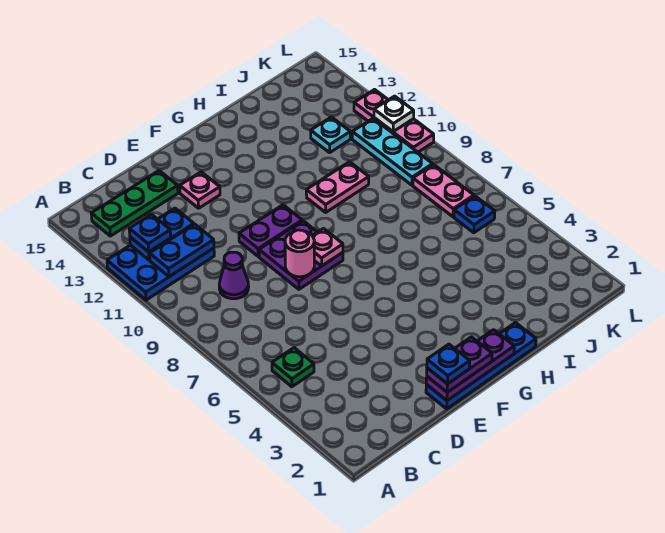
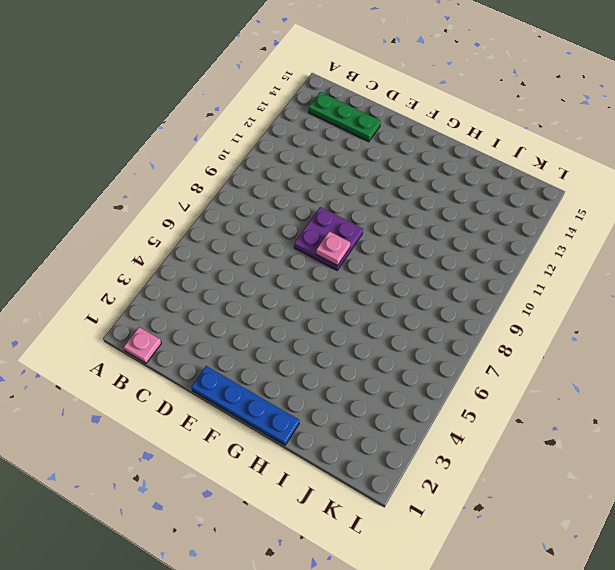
pink 1x1 plate [124,327,161,363] -> pink 1x1 plate moved to [180,172,220,208]
none -> blue 2x3 plate [107,245,214,300]
none -> green 1x1 plate [272,348,314,387]
none -> purple 1x1 cone [219,252,249,299]

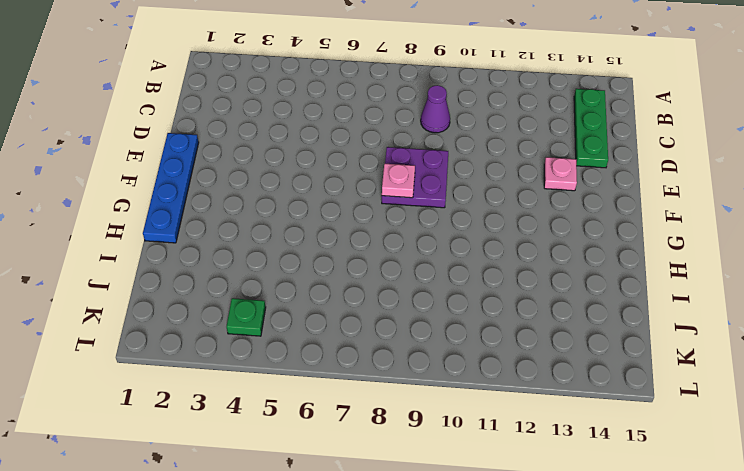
green 1x1 plate [227,298,266,336] -> green 1x1 plate moved to [272,348,314,387]
none -> blue 2x3 plate [107,245,214,300]
none -> purple 1x2 plate [239,205,302,256]
none -> pink 1x2 plate [306,162,369,212]

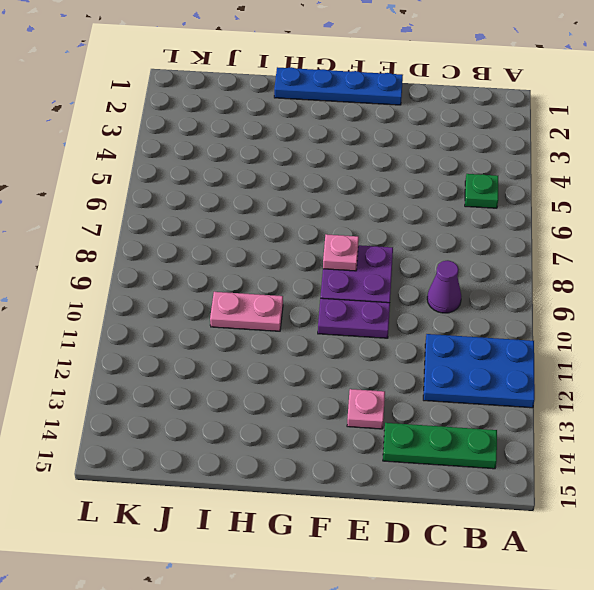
none -> cyan 1x1 plate [311,117,350,153]
none -> blue 1x1 plate [454,196,495,233]
none -> pink 1x2 plate [413,165,474,217]

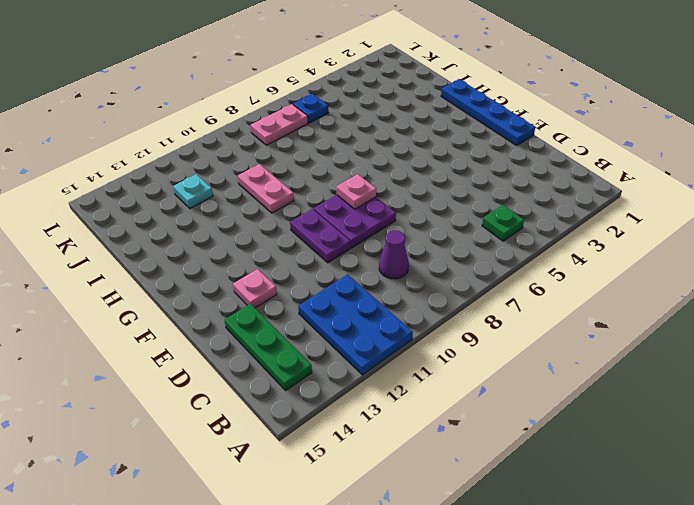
none -> cyan 1x3 plate [352,119,433,185]
none -> pink 1x3 plate [354,90,434,152]
none -> blue 1x2 plate [150,224,214,277]

